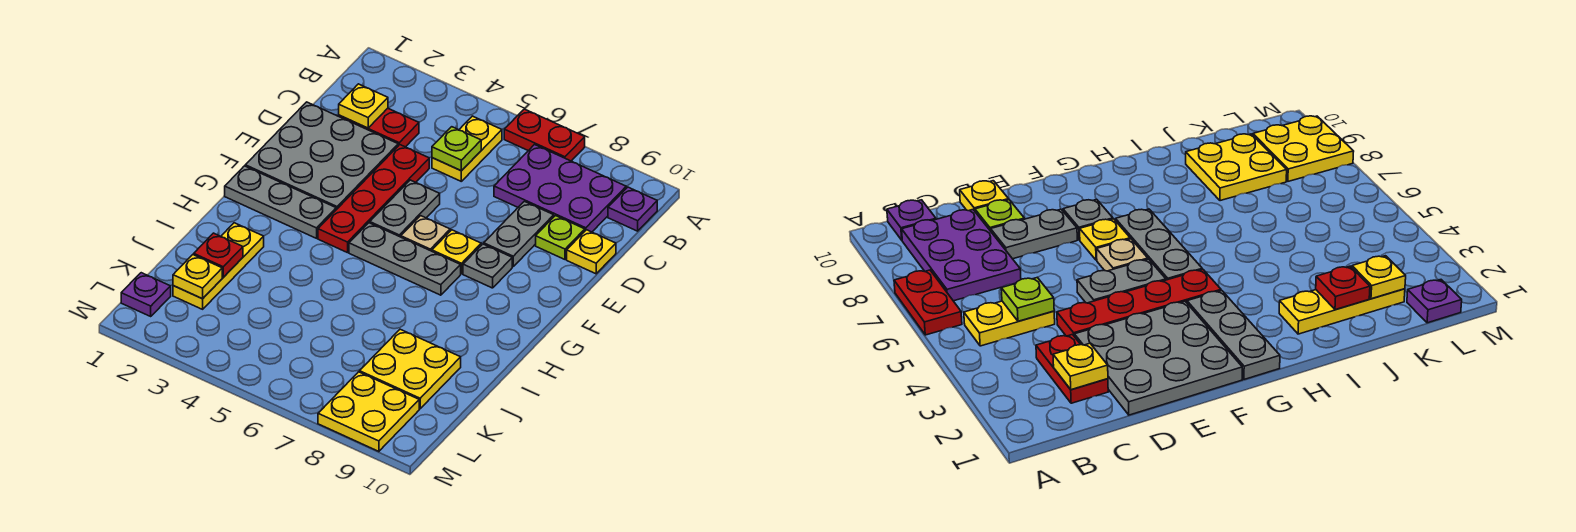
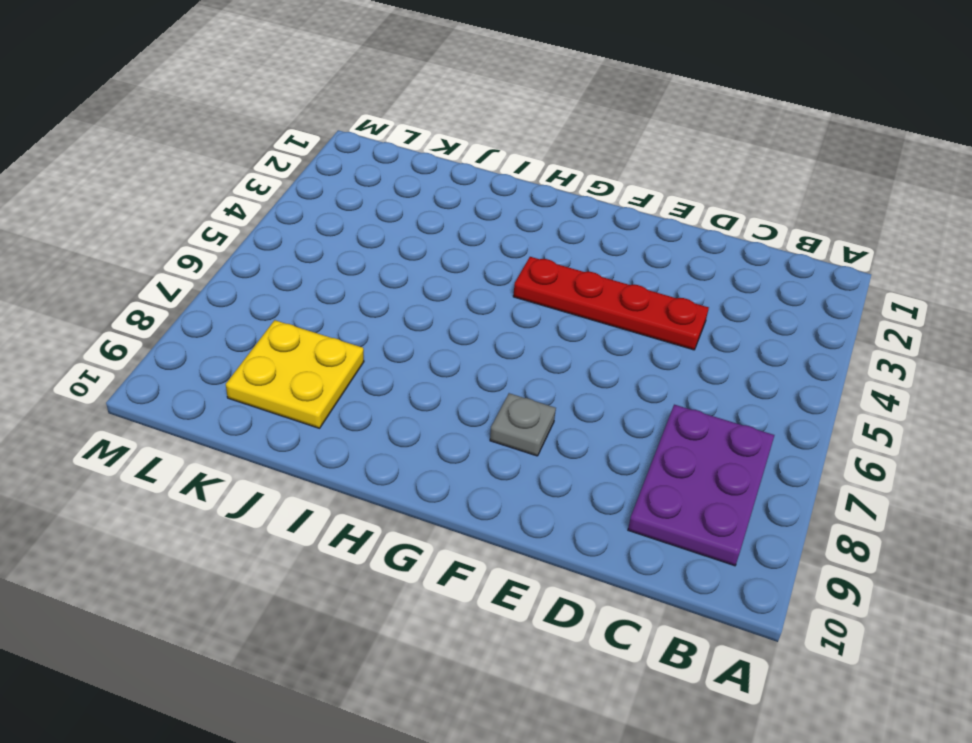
none -> red 1x2 plate [504,109,585,161]
none -> yellow 1x2 plate [432,116,502,181]
none -> purple 1x1 plate [608,187,657,231]

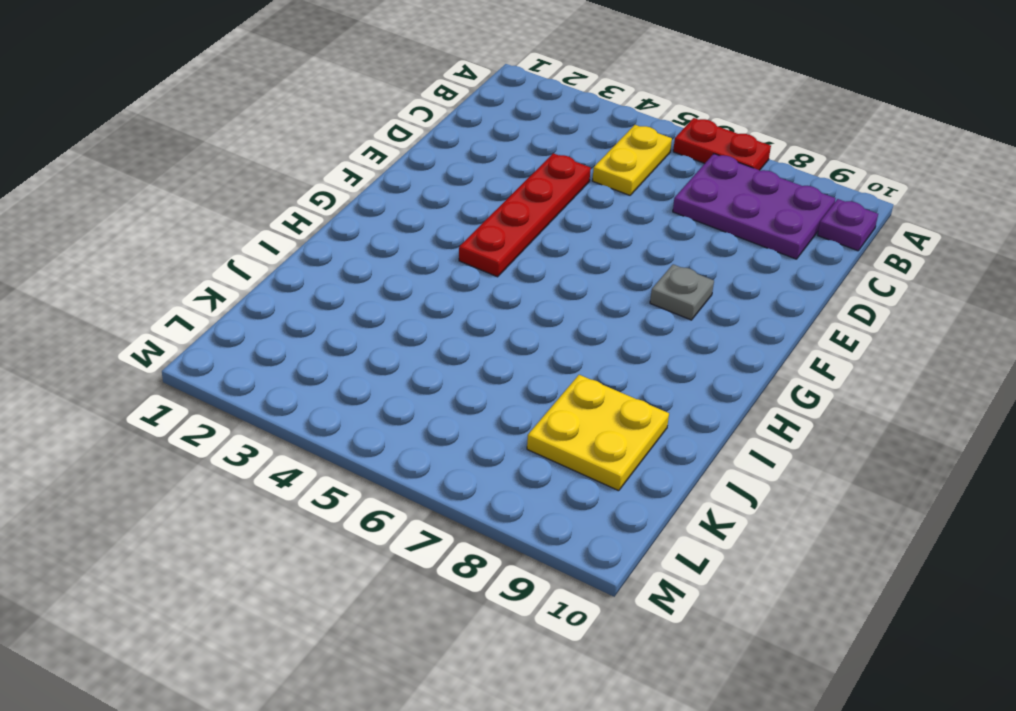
none -> red 1x2 plate [339,108,419,147]
none -> grey 3x3 plate [245,102,398,210]
none -> grey 1x2 plate [484,201,554,267]

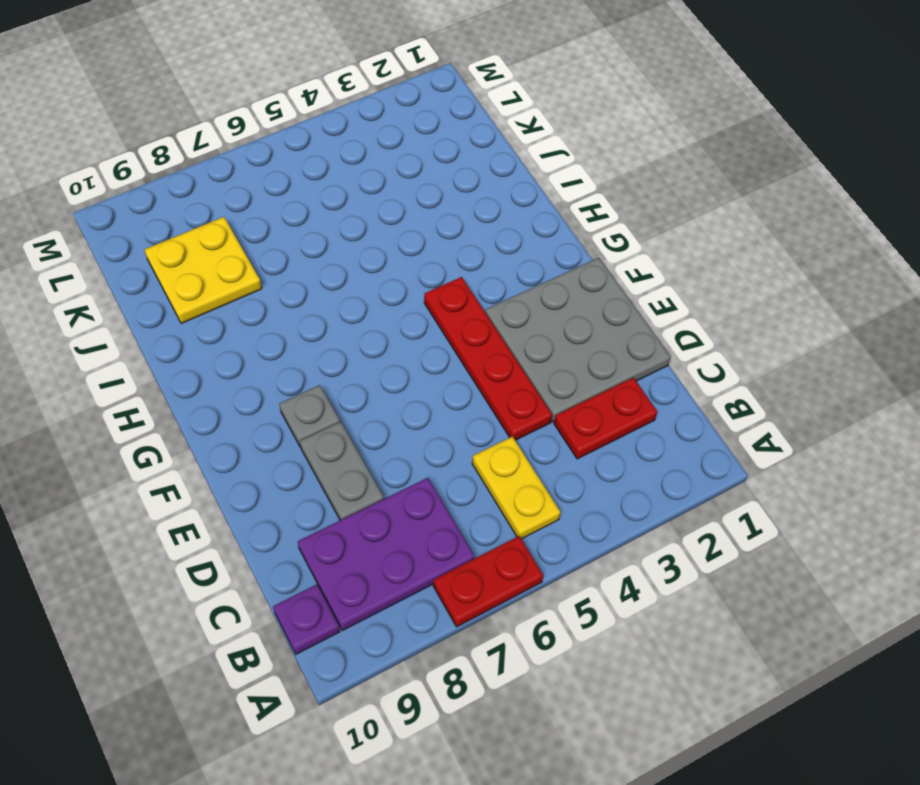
none -> lime 1x1 plate [536,216,585,259]
none -> yellow 1x1 plate [567,230,616,274]
none -> grey 1x2 plate [370,180,440,237]

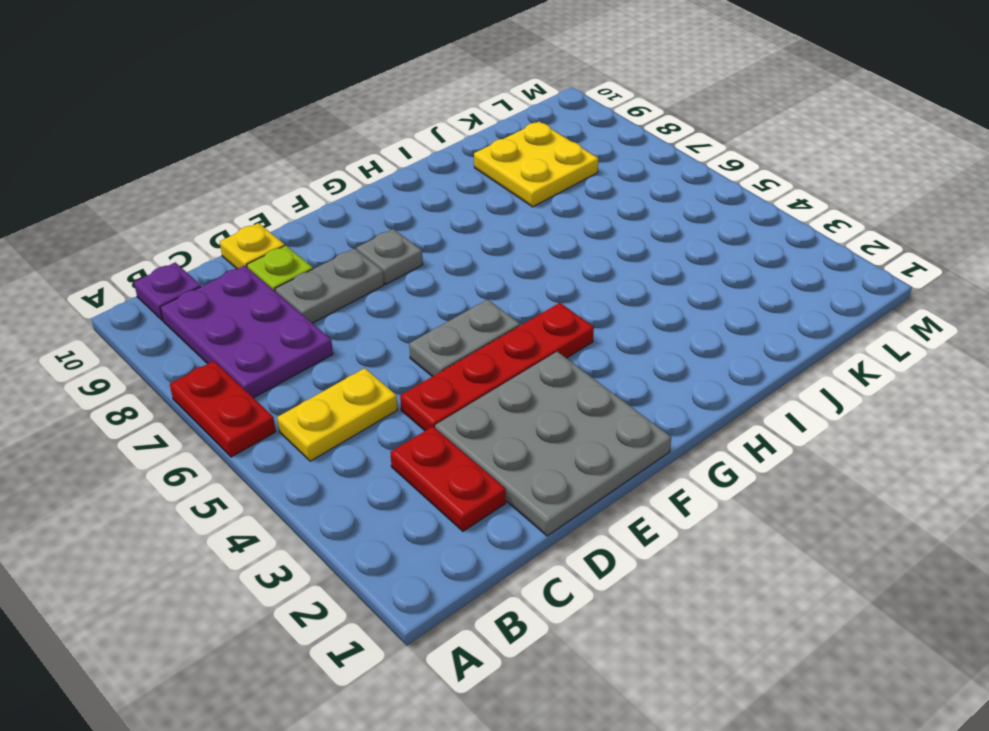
none -> tan 1x1 plate [401,216,450,251]
none -> yellow 1x1 plate [432,230,481,274]
none -> grey 1x3 plate [225,166,336,238]

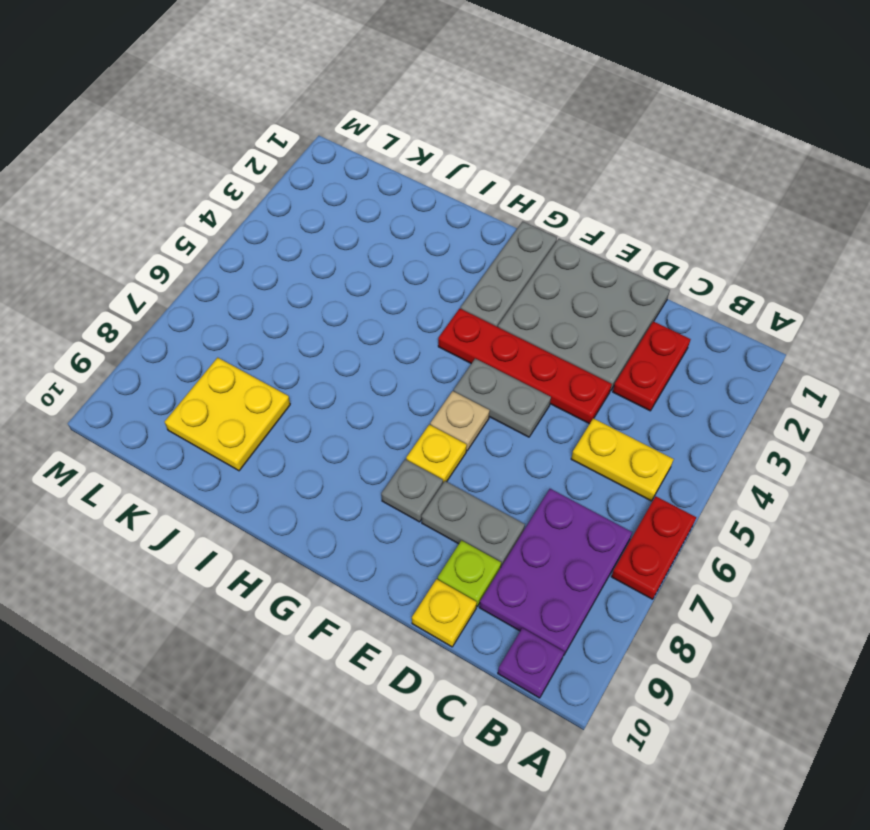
none -> grey 1x3 plate [349,223,461,295]
none -> yellow 1x3 plate [173,223,264,309]
none -> purple 1x1 plate [121,273,171,316]

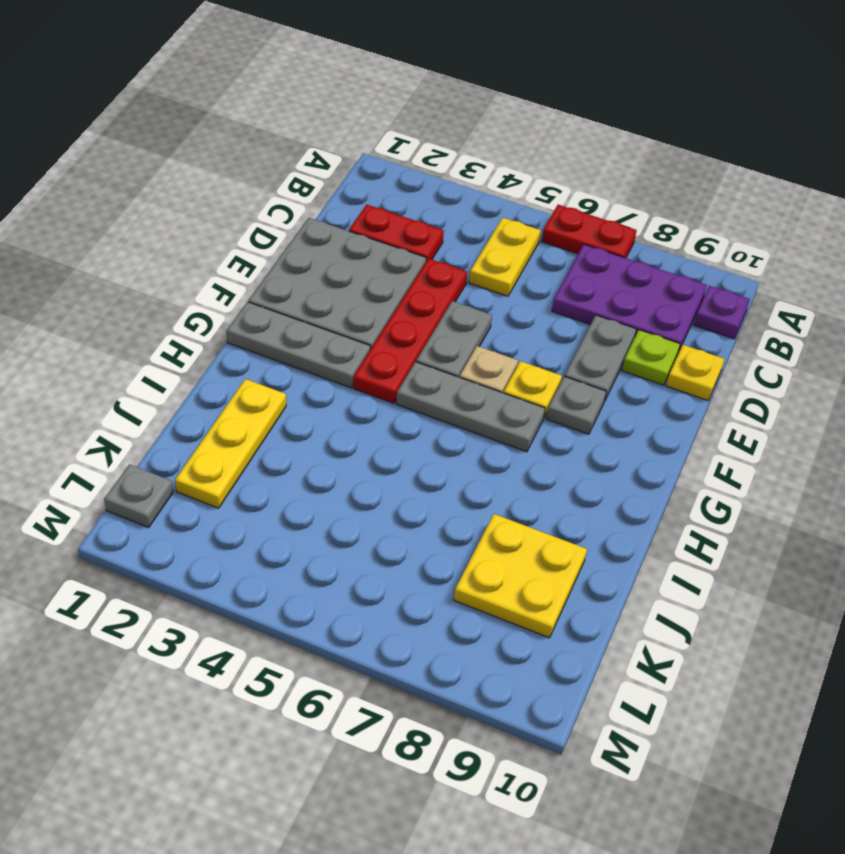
grey 1x1 plate [104,464,173,527] -> purple 1x1 plate [121,273,171,316]
none -> yellow 2x2 plate [318,372,419,451]
none -> yellow 1x1 plate [339,84,388,128]
none -> lime 1x1 plate [432,127,481,171]

